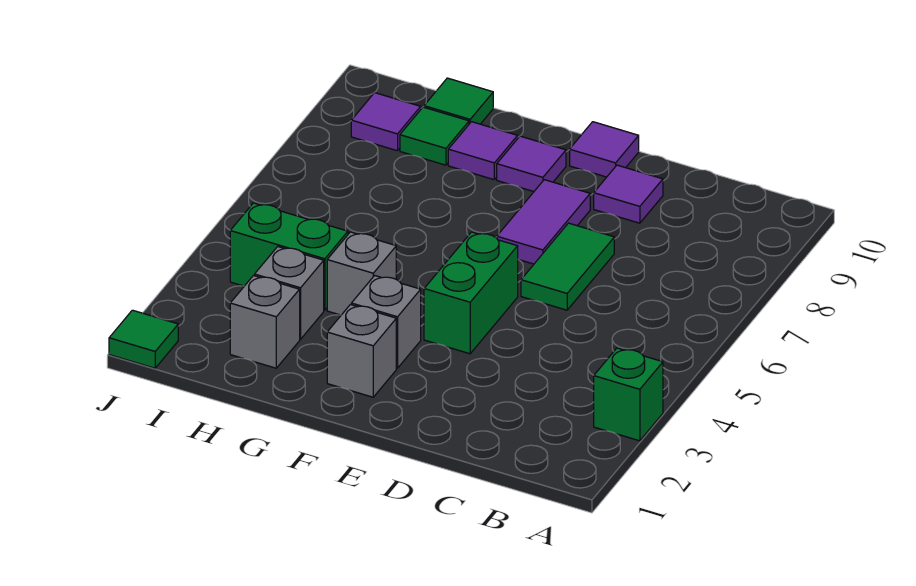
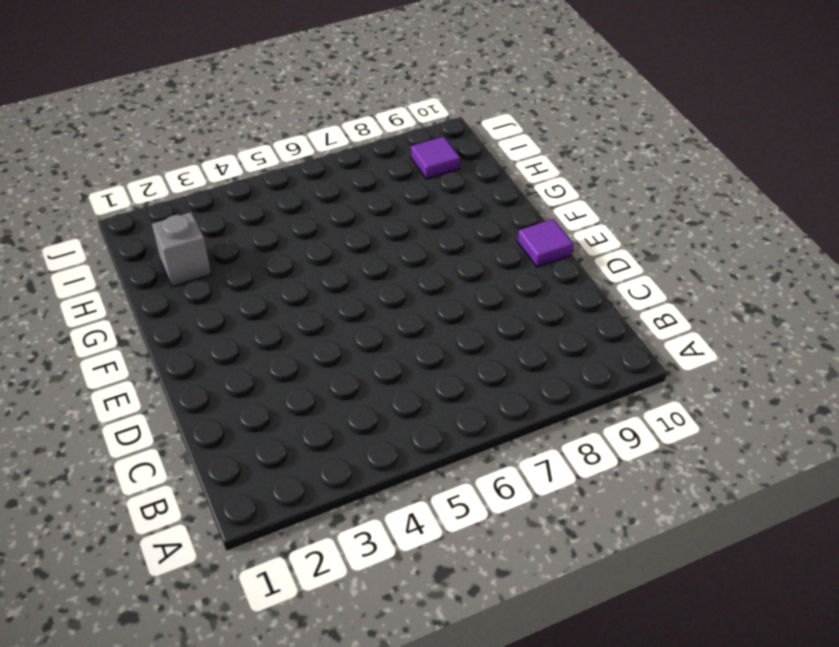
none -> green 1x1 brick [594,348,663,441]
none -> green 1x2 tile [521,223,614,310]
none -> purple 1x1 tile [594,165,663,223]

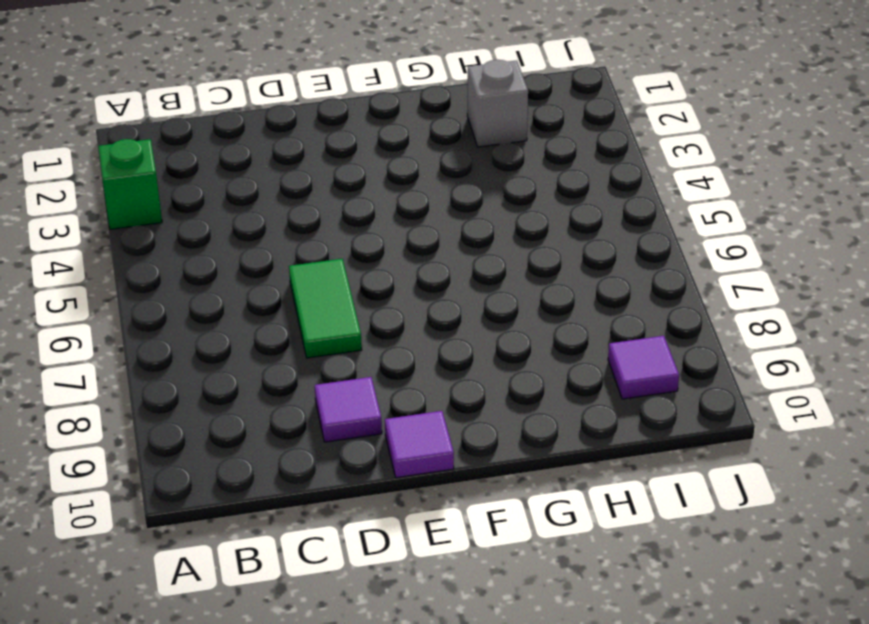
none -> green 1x2 brick [424,232,518,354]
none -> purple 1x2 tile [497,180,590,264]
none -> grey 1x1 brick [327,305,396,397]

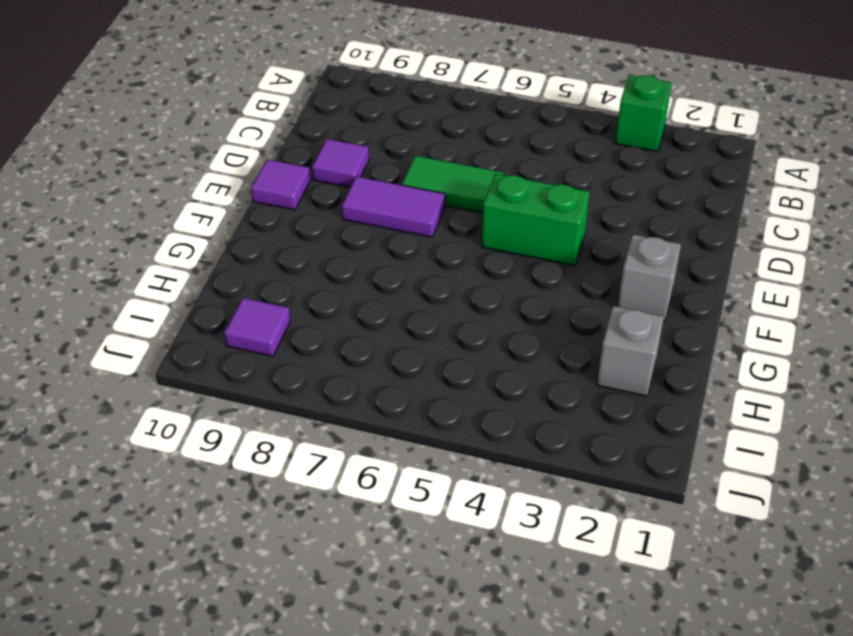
none -> grey 1x1 brick [351,276,421,368]
none -> purple 1x1 tile [497,136,566,192]
none -> grey 1x1 brick [327,232,396,315]

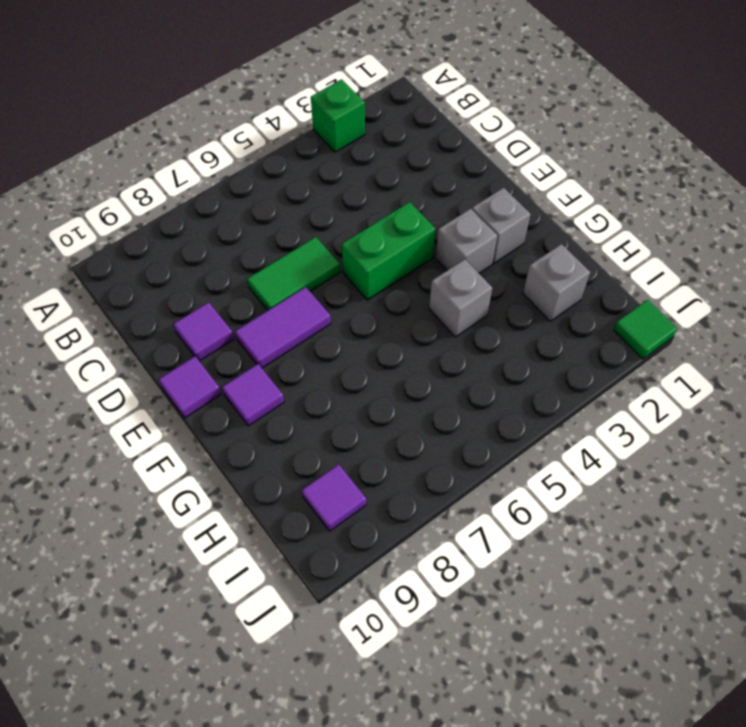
none -> purple 1x1 tile [448,122,518,180]
none -> grey 1x1 brick [255,247,324,339]
none -> green 1x2 brick [230,203,348,310]

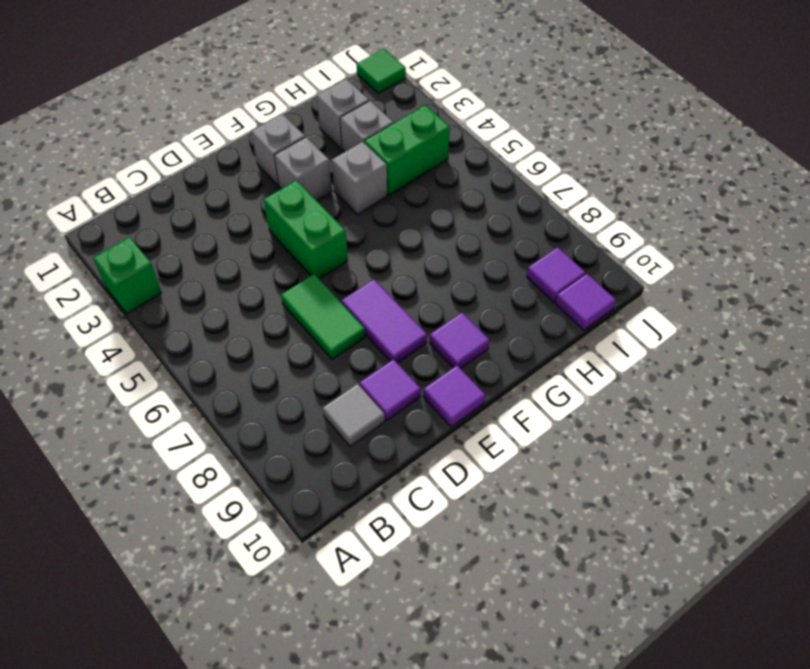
grey 1x1 tile [323,384,385,446] -> none
purple 1x1 tile [555,274,616,330] -> purple 1x1 tile moved to [448,122,518,180]
none -> green 1x1 tile [400,107,469,165]
none -> green 1x1 tile [424,78,493,124]

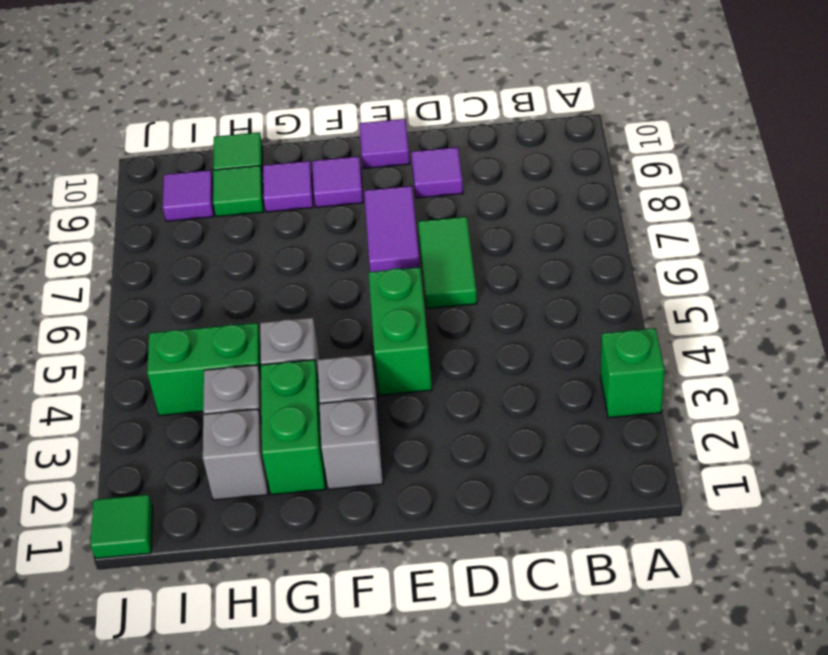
green 1x2 brick [261,360,325,495] -> none

